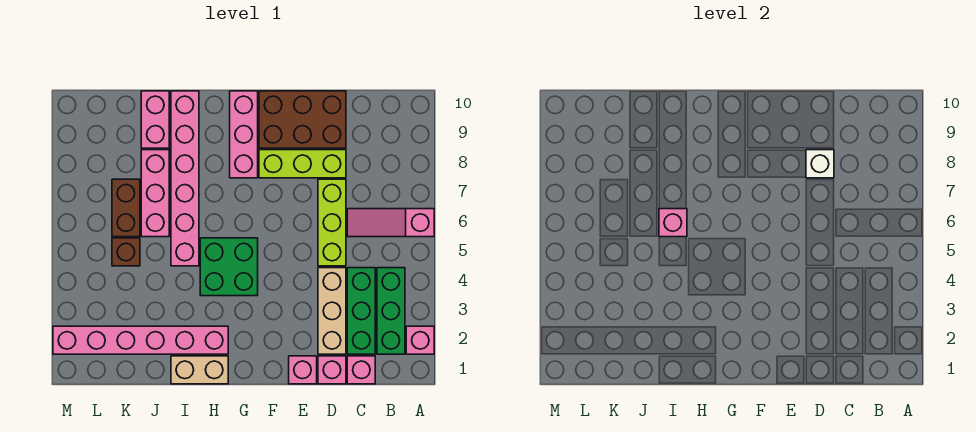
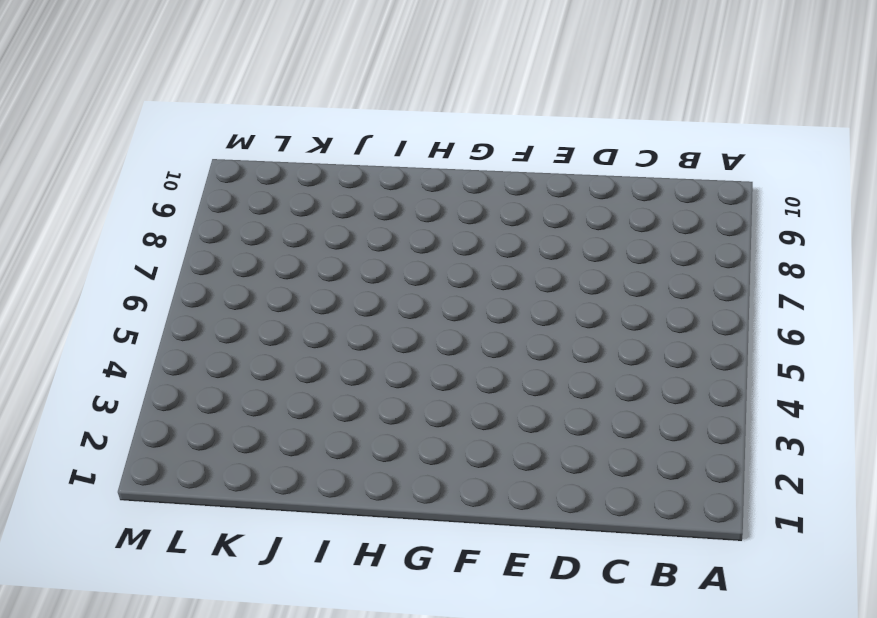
none -> pink 1x1 brick [406,326,434,354]
none -> pink 1x3 slope [347,209,434,237]
none -> green 1x3 brick [377,268,405,354]

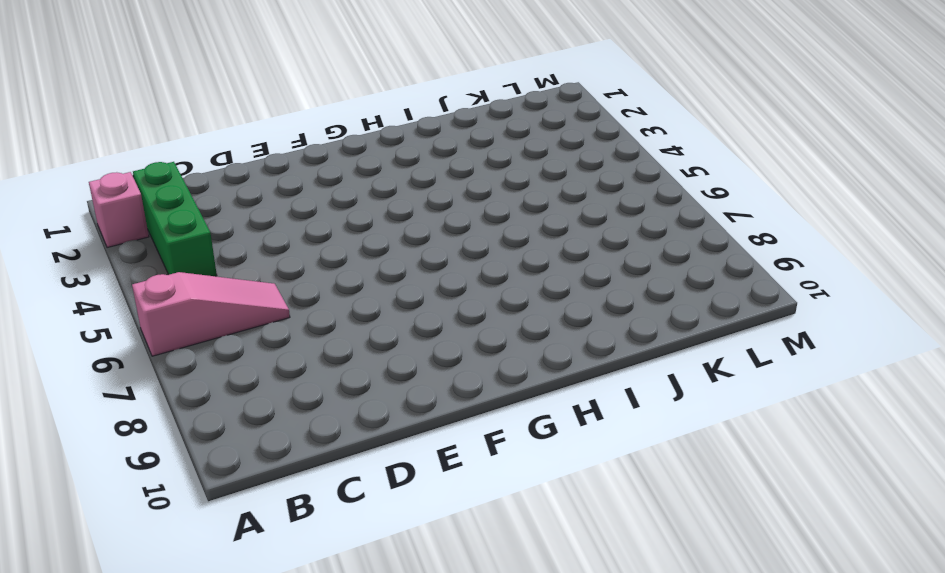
none -> pink 1x1 brick [347,356,375,384]
none -> green 1x3 brick [347,268,375,354]
none -> pink 1x1 brick [318,356,346,384]

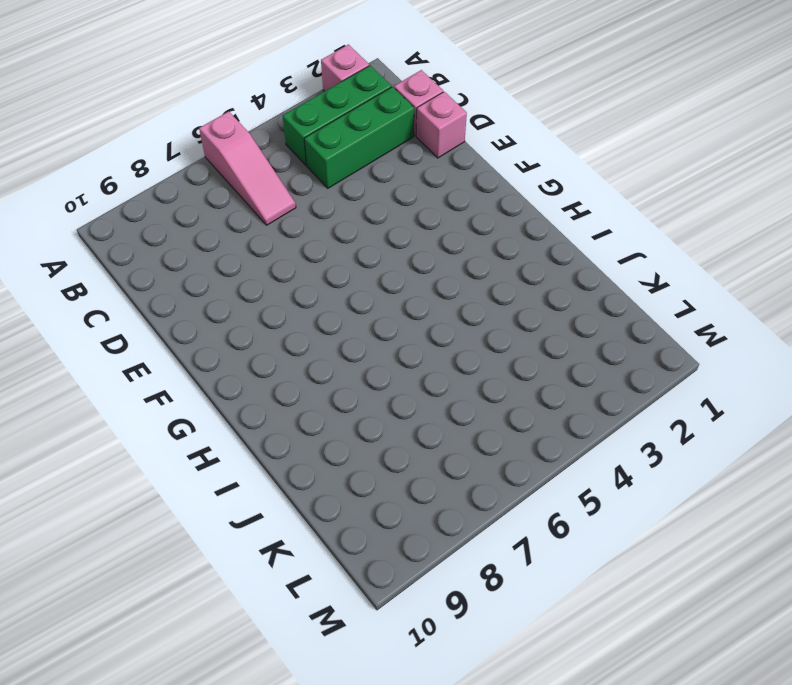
none -> tan 1x3 brick [318,268,346,354]
none -> lime 1x3 brick [318,179,346,266]
none -> lime 1x3 brick [259,150,346,178]

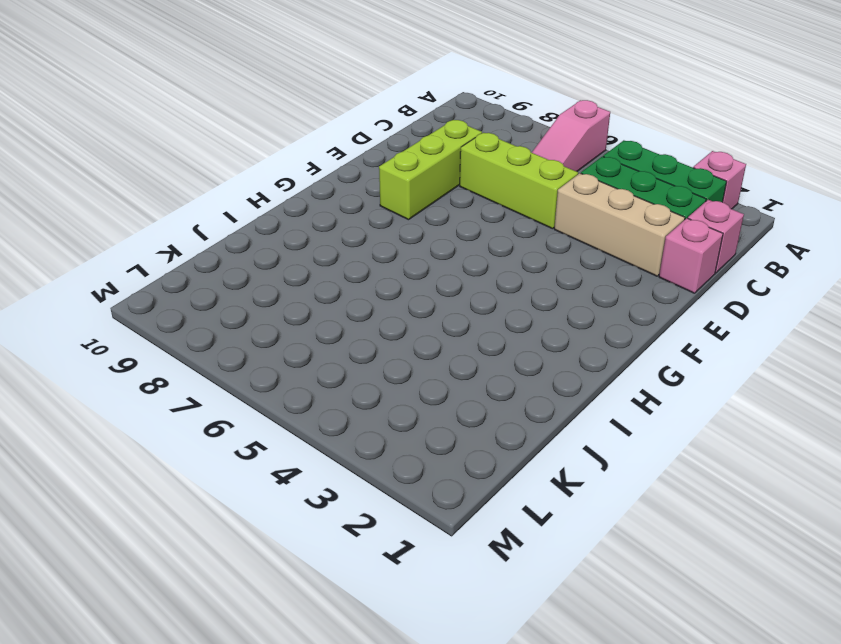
none -> brown 2x3 brick [259,91,346,148]
none -> pink 1x1 brick [289,356,317,384]
none -> green 2x2 brick [200,238,258,296]

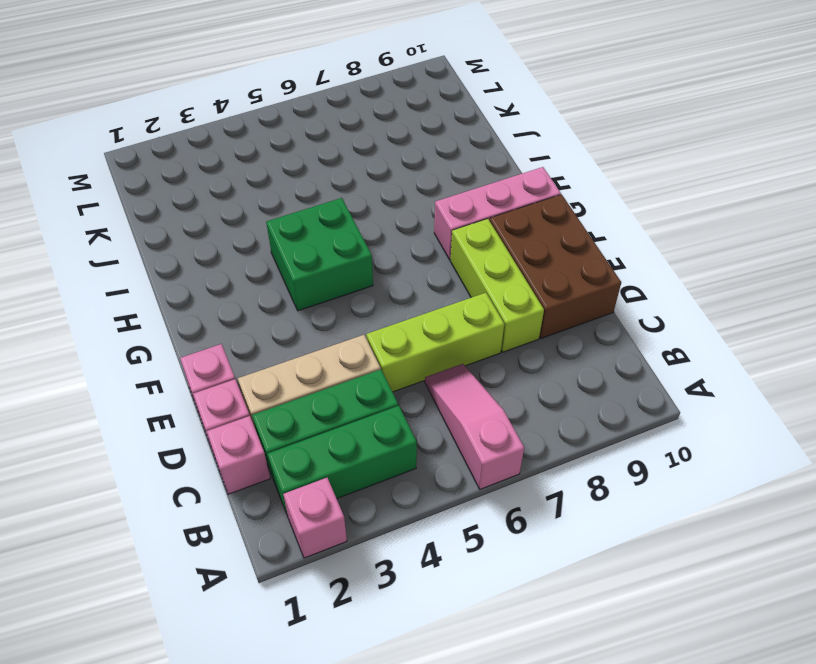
none -> tan 1x2 brick [171,356,228,384]
none -> pink 1x6 brick [53,326,228,354]
none -> pink 1x6 brick [171,91,199,266]

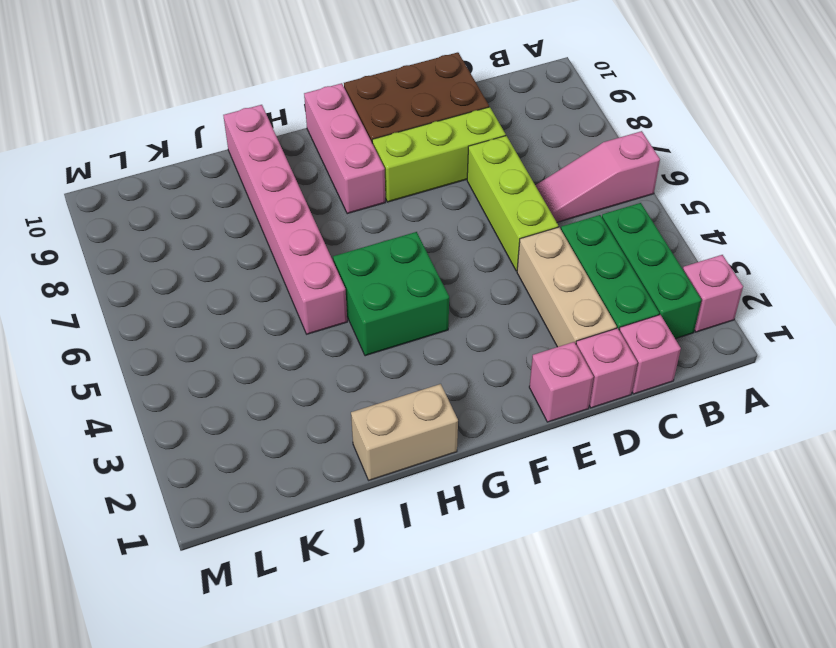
none -> pink 1x6 brick [53,326,228,354]
none -> pink 1x3 brick [141,150,169,237]
none -> pink 1x2 brick [141,91,169,148]

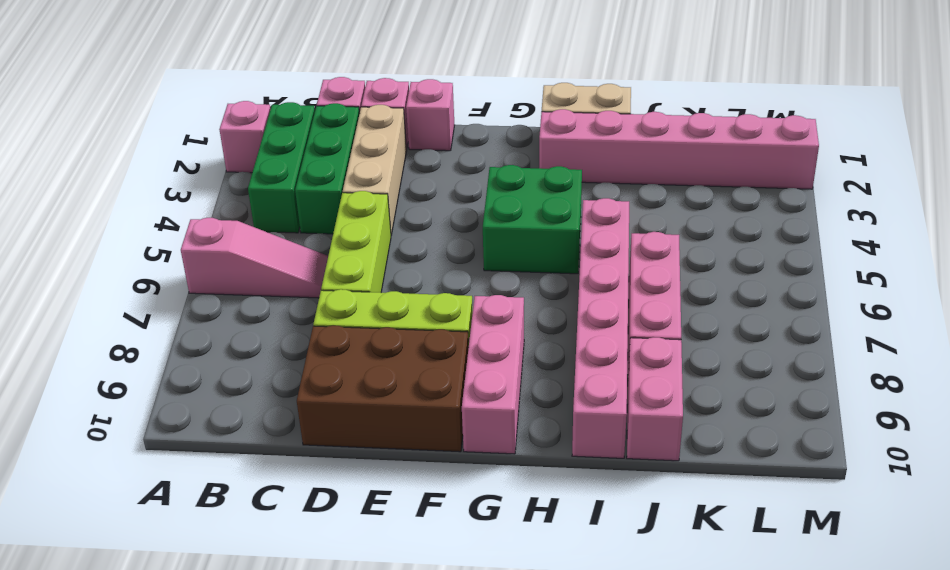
none -> brown 1x1 brick [112,238,140,266]
none -> brown 1x2 brick [112,179,140,237]
none -> white 1x1 brick [806,150,834,178]

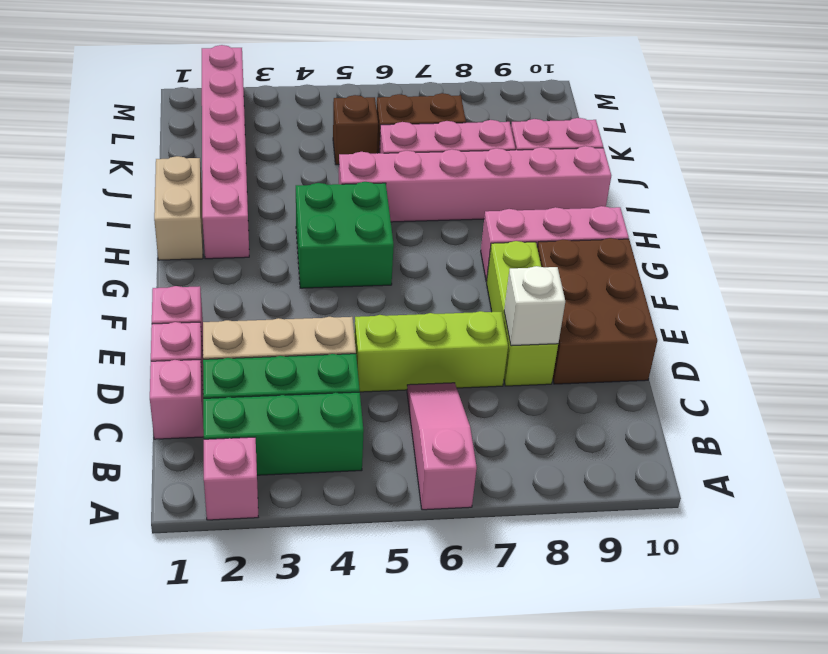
none -> pink 1x1 brick [659,209,687,237]

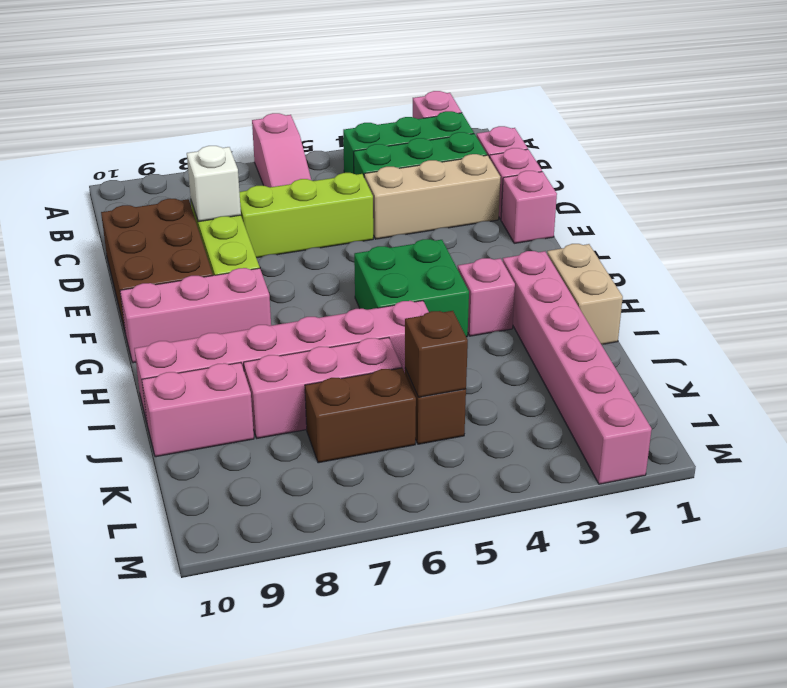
pink 1x1 brick [458,258,515,336] -> pink 1x1 brick moved to [659,209,687,237]
brown 1x1 brick [405,311,468,397] -> none

